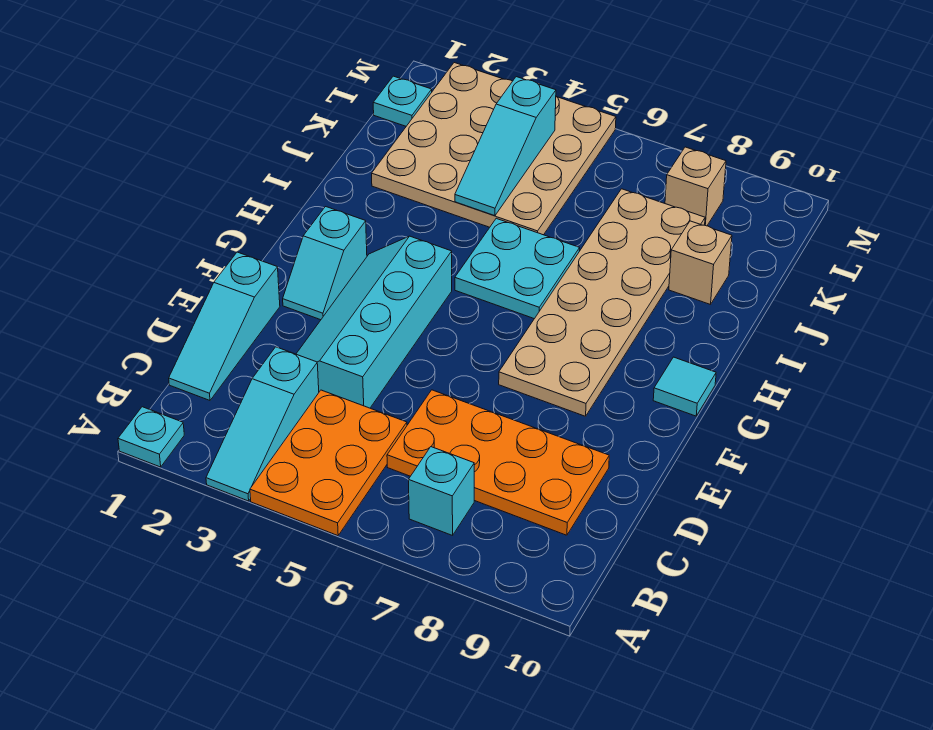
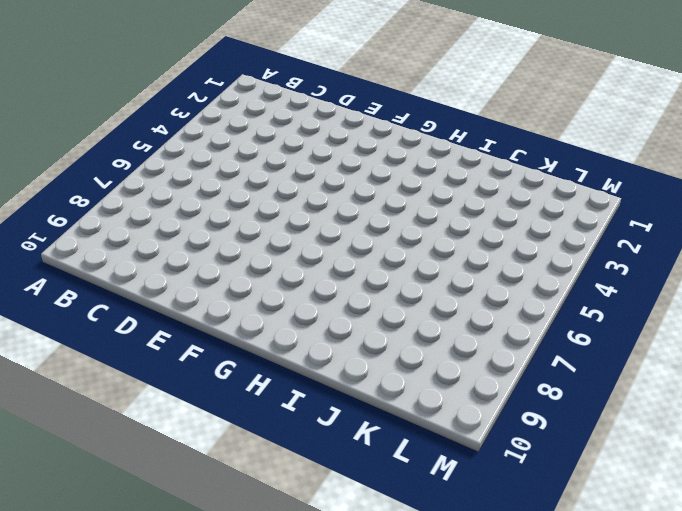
none -> cyan 1x1 plate [118,407,184,467]
none -> cyan 1x3 slope [206,347,319,501]
none -> orange 2x3 plate [250,390,407,536]

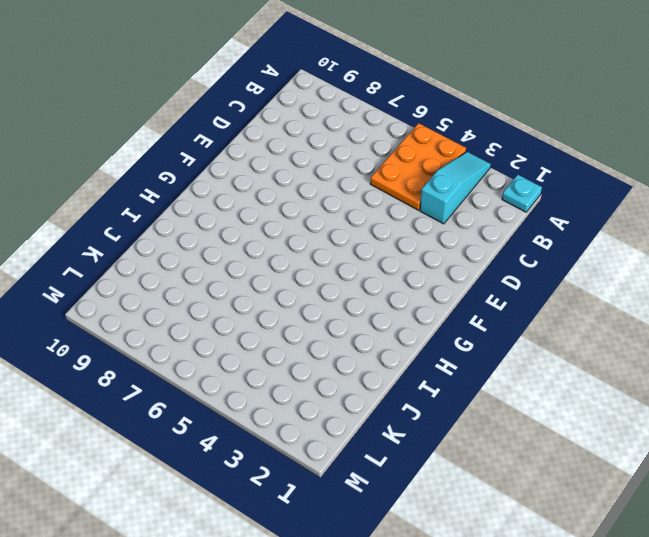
none -> cyan 1x1 brick [409,447,474,535]
none -> cyan 1x3 slope [169,252,280,400]
none -> orange 2x4 plate [387,390,609,535]

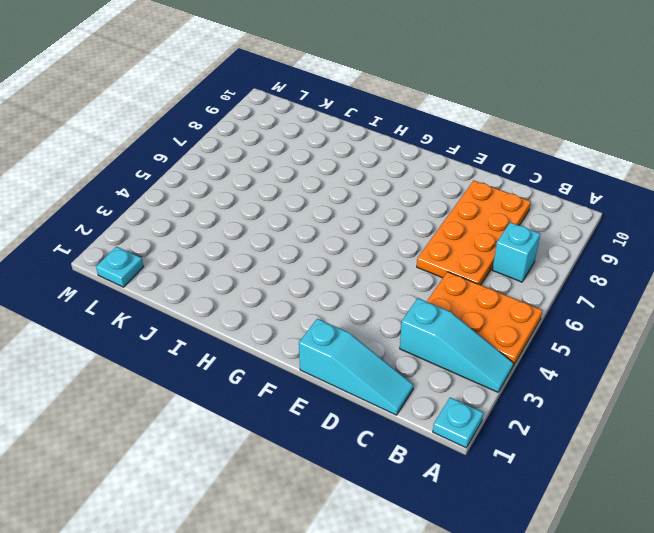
none -> cyan 2x4 slope [296,236,452,408]
none -> cyan 1x2 slope [283,207,367,320]
none -> tan 2x6 plate [499,189,705,416]

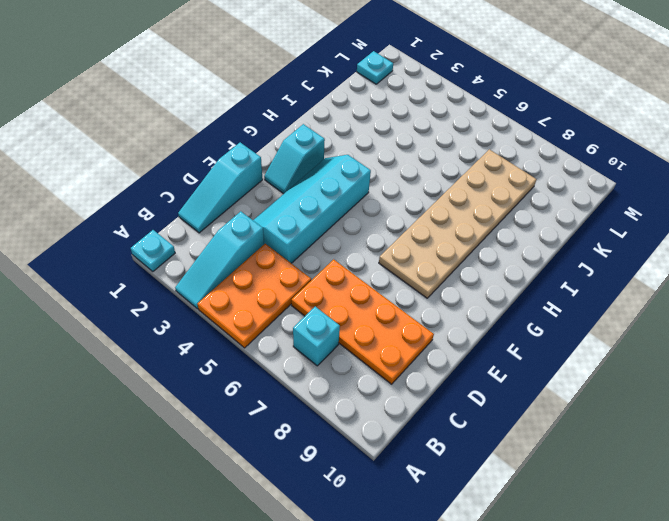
none -> cyan 1x1 tile [653,357,716,416]
none -> cyan 2x2 plate [455,218,580,319]
none -> tan 4x4 plate [372,63,616,235]

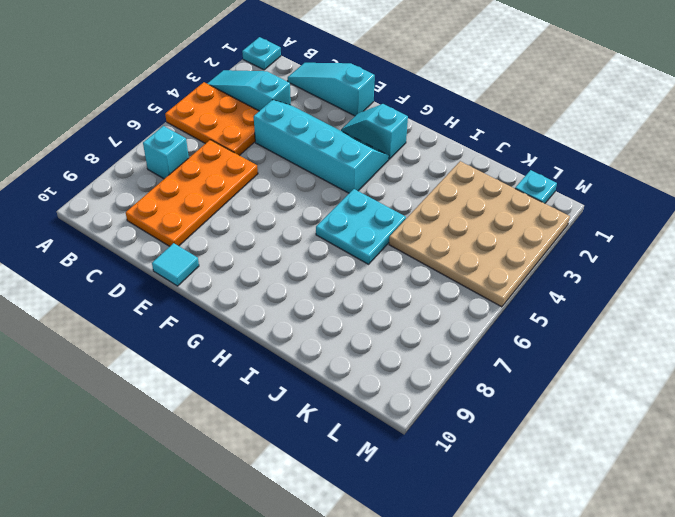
cyan 1x1 tile [152,243,199,286] -> cyan 1x1 tile moved to [653,357,716,416]
none -> tan 2x6 plate [499,189,705,416]
none -> tan 1x1 brick [669,221,732,305]
none -> tan 1x1 brick [665,147,726,226]

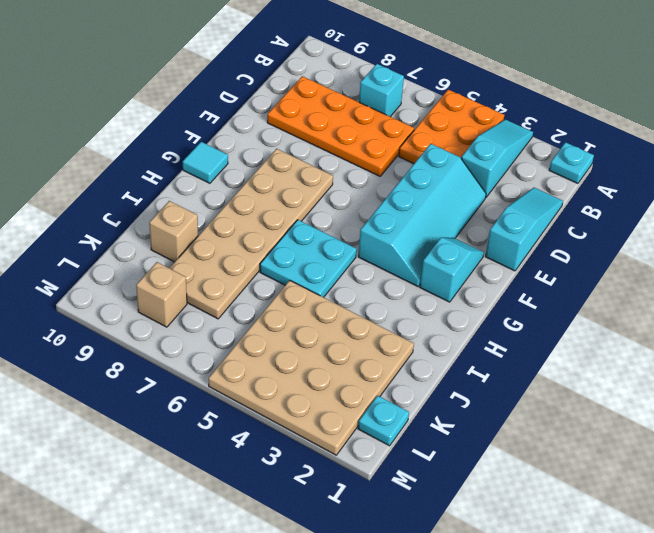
none -> cyan 1x3 slope [455,77,556,216]

